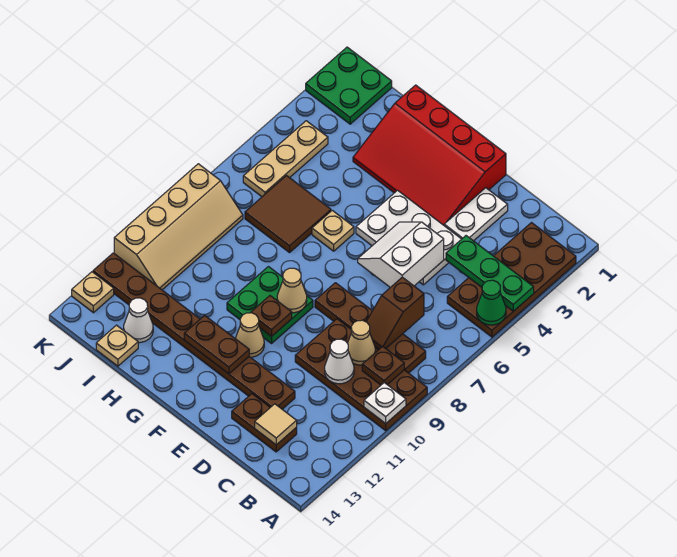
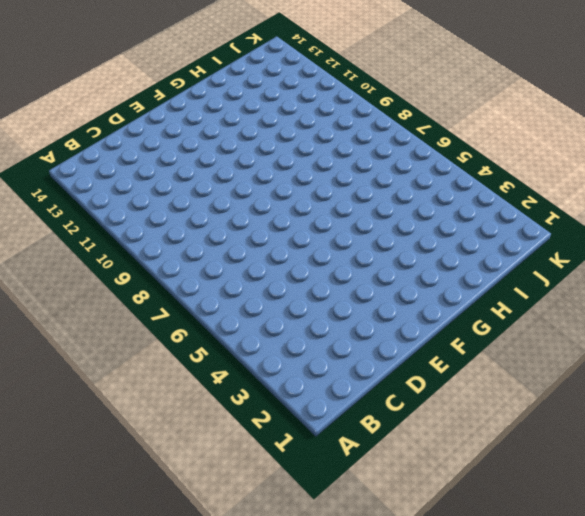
none -> brown 2x4 plate [447,223,576,337]
none -> brown 2x4 plate [295,319,427,430]
none -> brown 1x4 plate [315,283,426,373]
none -> brown 1x2 plate [232,394,297,452]

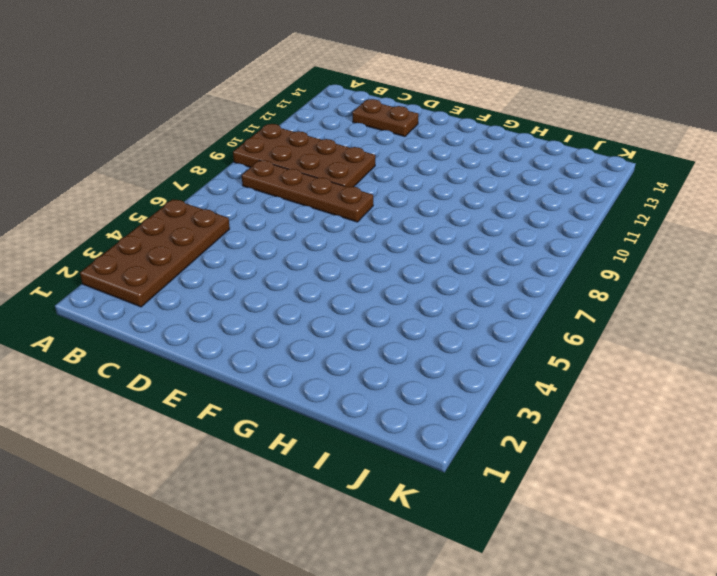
none -> white 1x2 plate [444,188,508,241]
none -> white 2x3 plate [356,190,461,285]
none -> brown 1x8 plate [93,253,295,409]
none -> red 3x4 slope [353,85,506,225]

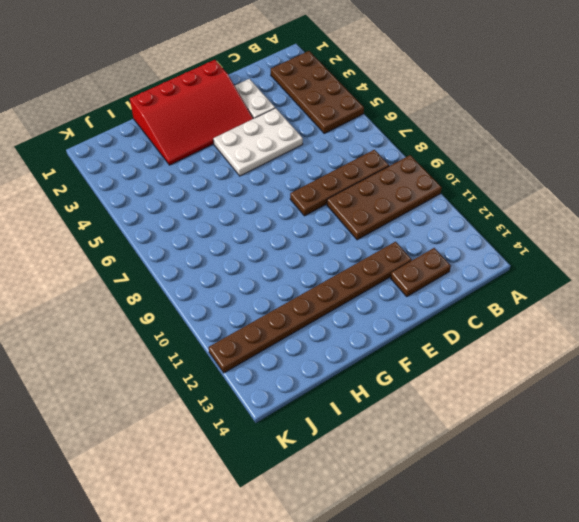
none -> green 2x2 plate [227,267,313,344]
none -> tan 1x1 cone [235,313,264,357]
none -> tan 1x1 plate [312,210,354,251]
none -> brown 2x2 tile [245,176,331,253]

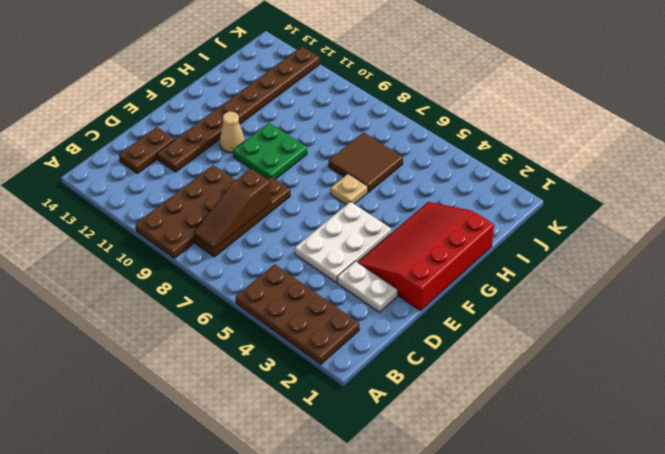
brown 1x3 slope [194,169,271,249] -> brown 1x2 slope [366,277,424,349]
none -> white 1x1 cone [124,298,153,343]
none -> tan 1x1 plate [96,325,138,366]
none -> green 2x2 plate [306,47,392,124]
none -> tan 1x3 plate [243,121,328,197]

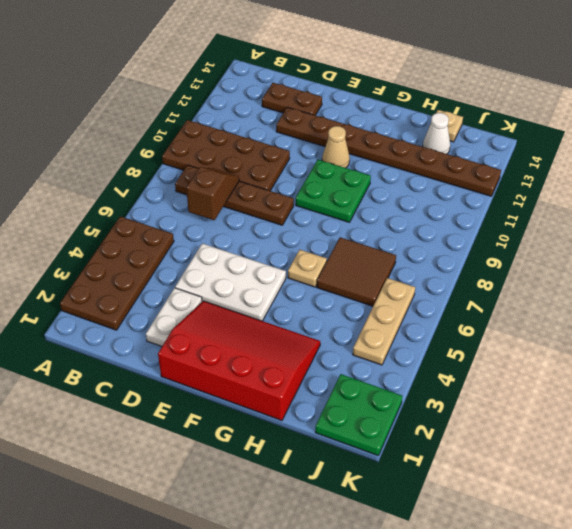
none -> tan 2x4 slope [114,164,243,290]
none -> tan 1x1 plate [72,272,114,313]
none -> green 1x3 plate [446,236,534,311]
none -> green 1x1 cone [477,280,506,325]

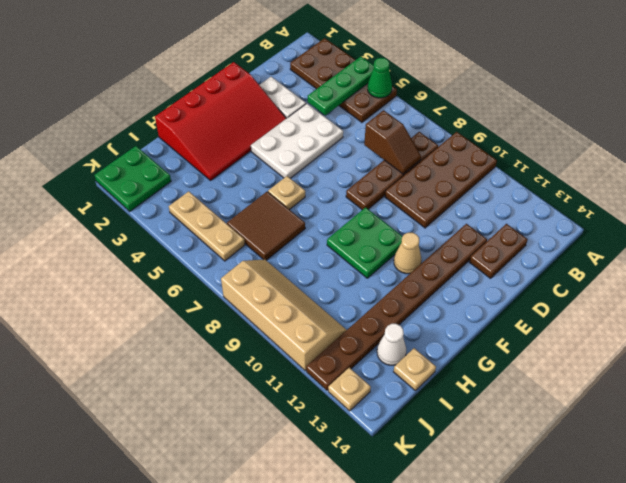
none -> white 1x1 plate [364,383,406,424]
none -> brown 1x1 plate [362,346,404,385]
none -> tan 1x1 cone [348,320,375,365]
none -> white 1x1 cone [325,339,354,384]

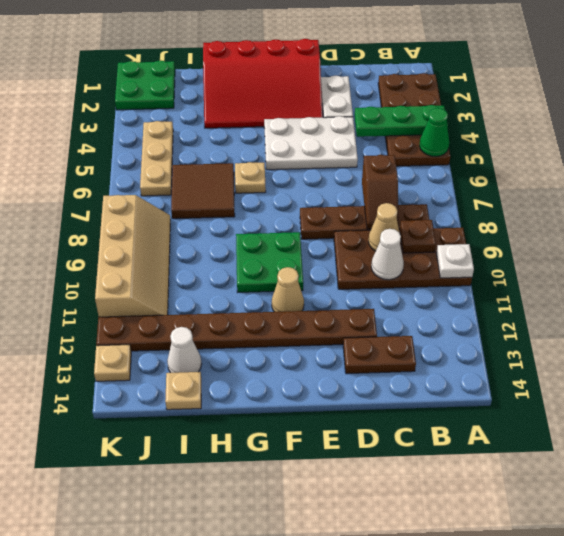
none -> tan 1x1 tile [255,404,297,445]
none -> white 2x2 slope [358,222,444,287]
none -> tan 1x1 cone [277,268,307,313]
none -> brown 1x1 plate [250,296,292,337]

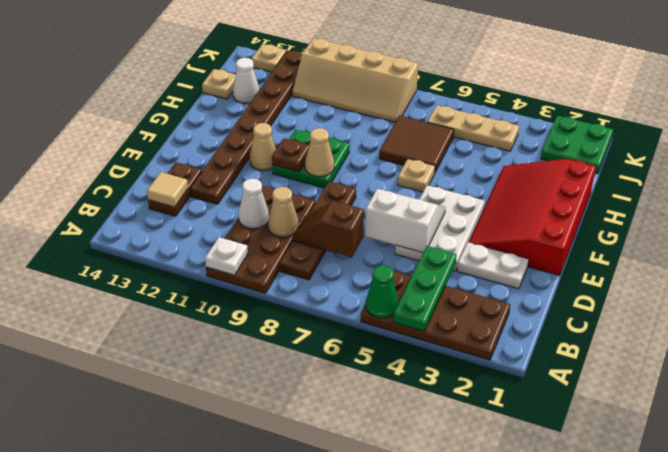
none -> brown 1x1 plate [362,346,404,385]
none -> brown 1x2 plate [184,315,249,374]

